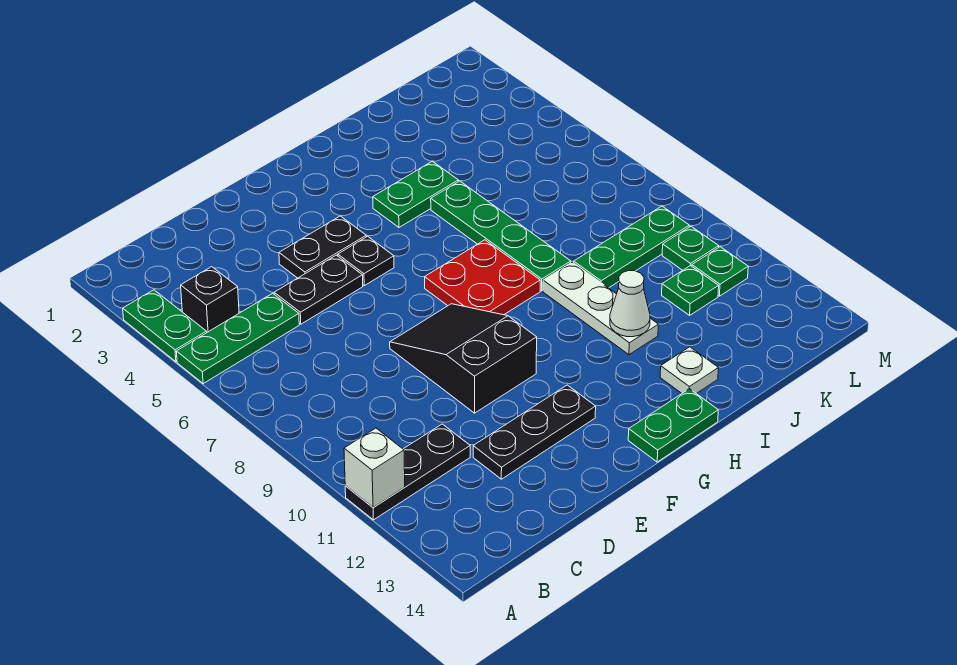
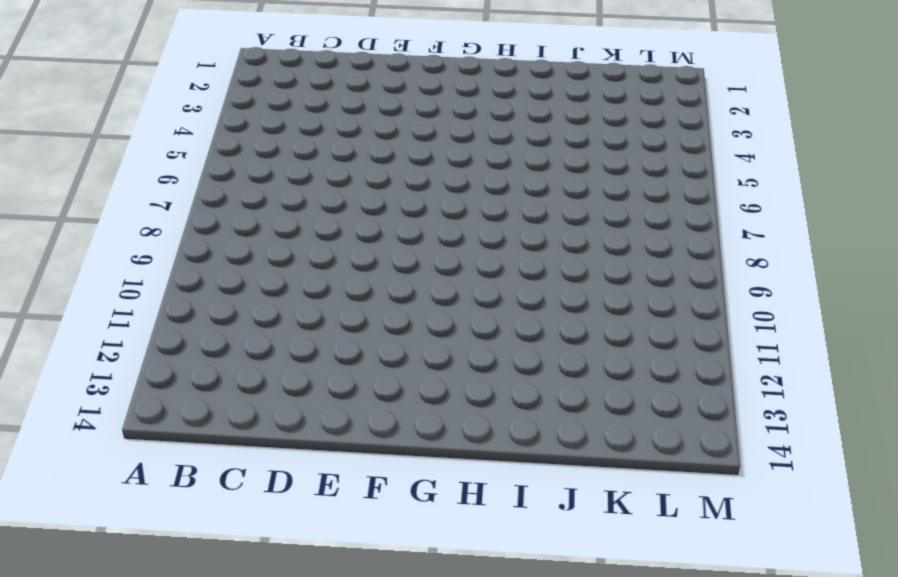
none -> green 1x2 plate [123,290,207,362]
none -> green 1x3 plate [176,293,299,383]
none -> black 1x3 plate [345,424,470,520]

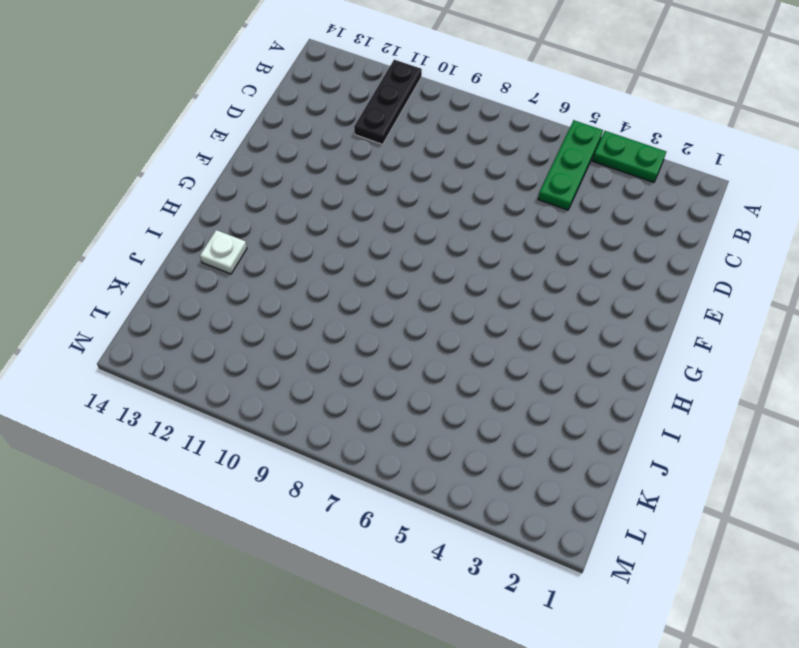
none -> black 1x1 brick [181,267,239,332]
none -> black 1x2 plate [274,255,363,324]
none -> black 1x3 plate [473,385,596,479]

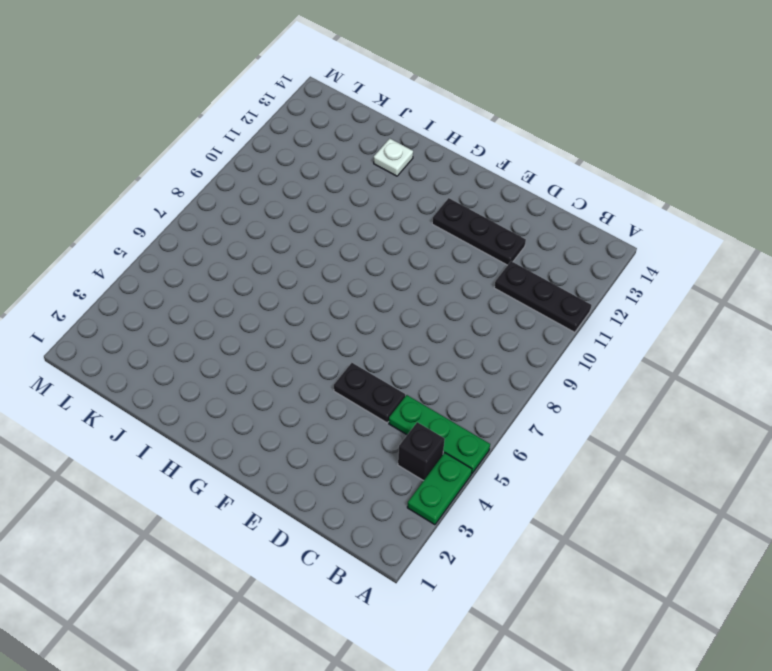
none -> black 1x2 plate [279,216,366,278]
none -> black 2x3 slope [390,304,537,413]
none -> black 1x1 plate [338,236,394,286]

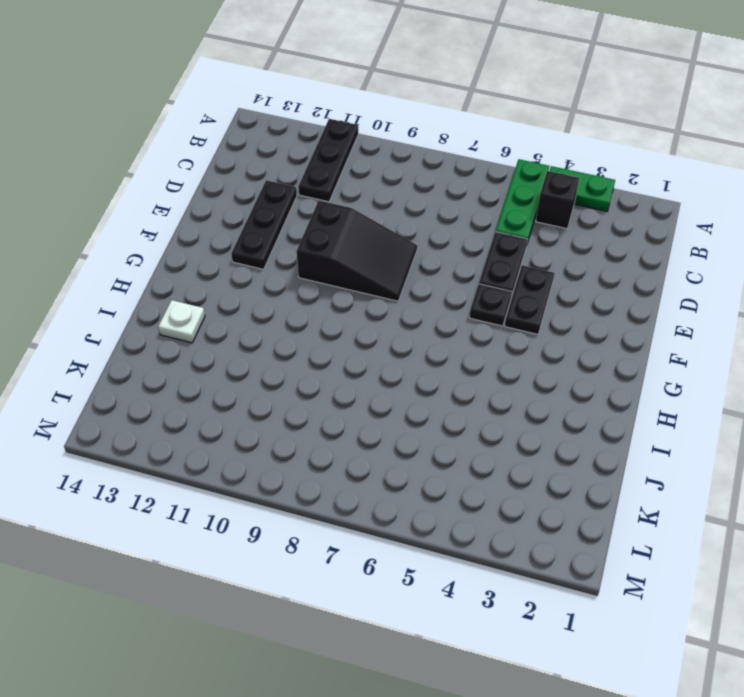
none -> red 2x2 plate [425,240,540,315]
none -> green 1x2 plate [628,389,718,462]
none -> green 1x2 plate [373,161,458,227]

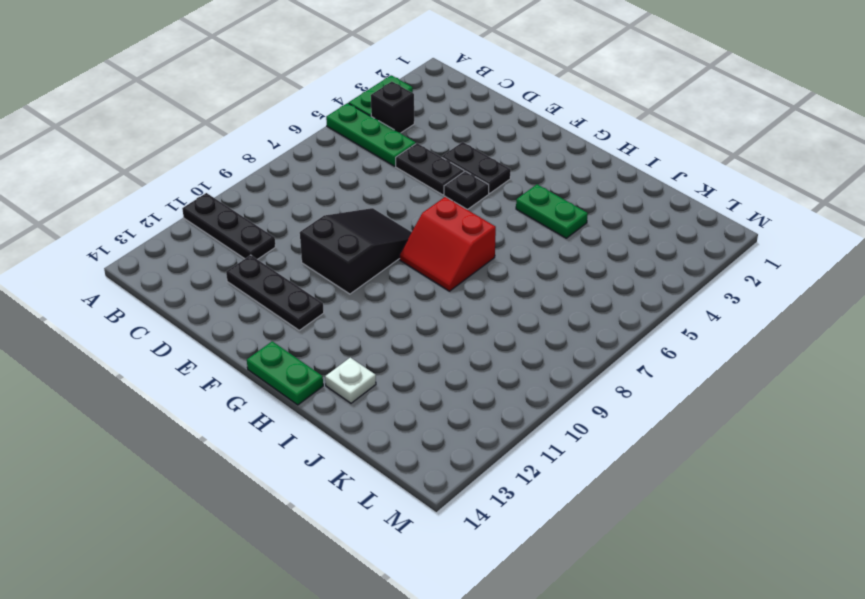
red 2x2 slope [400,197,496,291] -> red 2x2 plate [425,240,540,315]
none -> green 1x4 plate [431,181,571,291]
none -> white 1x3 plate [543,262,658,355]
none -> green 1x3 plate [574,206,689,288]

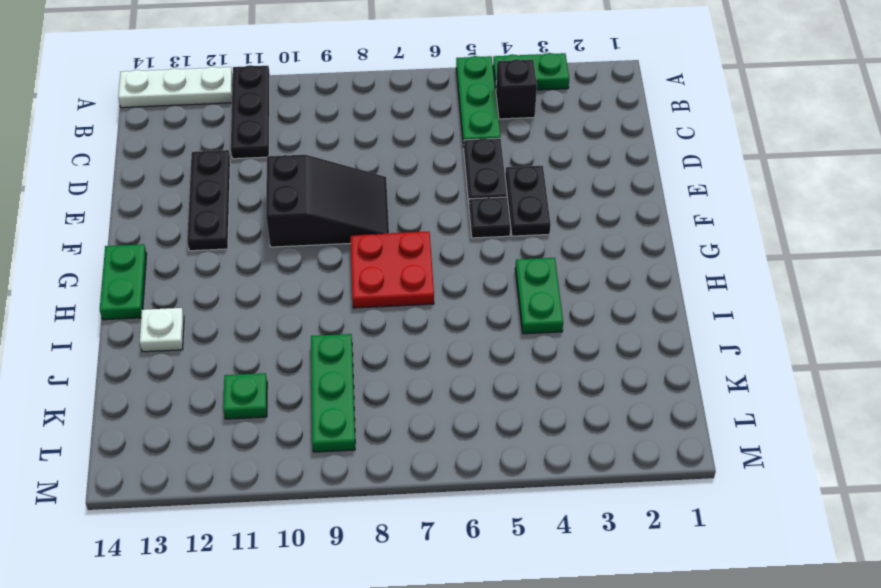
white 1x3 plate [118,67,233,108] -> white 1x3 plate moved to [543,262,658,355]
none -> green 1x4 plate [431,181,571,291]
none -> green 1x1 plate [662,226,719,270]
none -> green 1x1 plate [692,247,748,296]

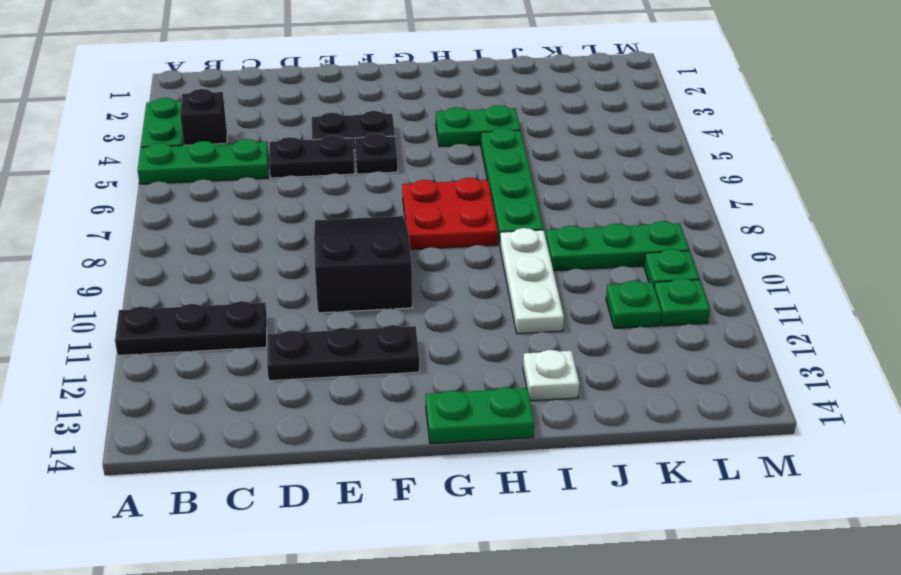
none -> white 1x1 brick [344,428,405,508]
none -> white 1x1 cone [610,271,650,337]

